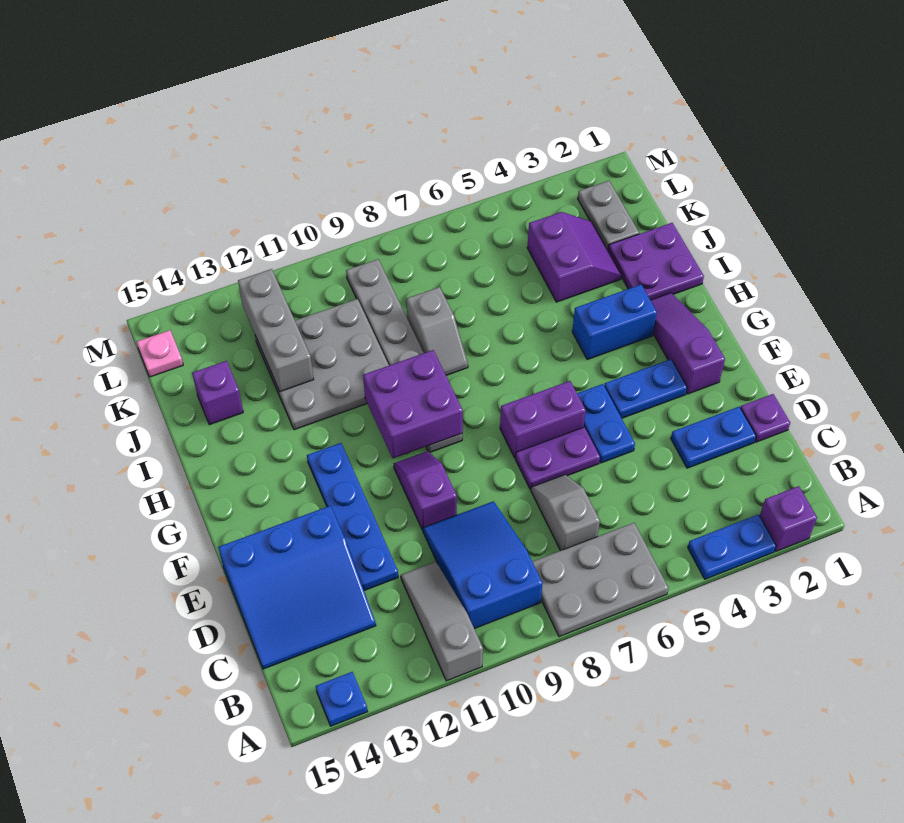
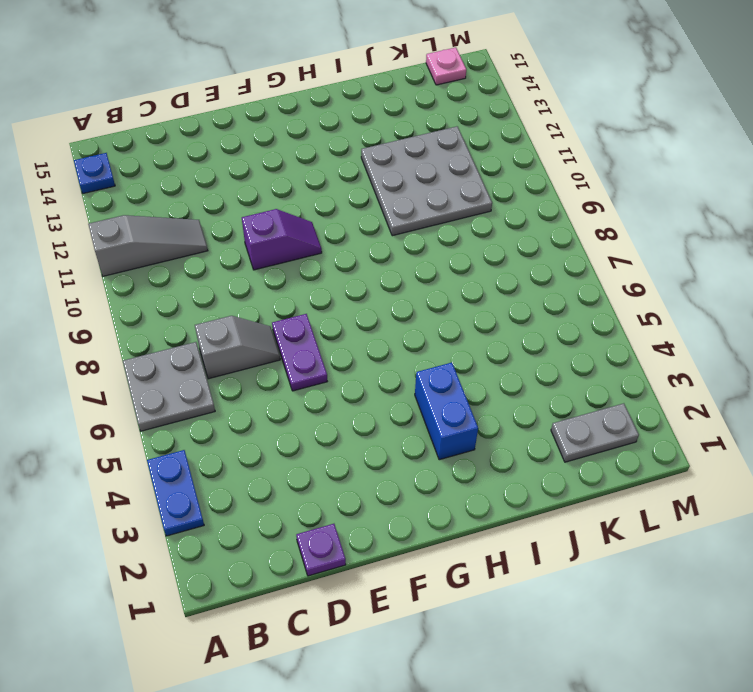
grey 2x2 plate [123,342,215,431] -> grey 2x3 plate [532,523,668,637]
none -> purple 1x1 brick [760,486,817,551]
none -> blue 2x3 slope [423,501,543,629]
none -> blue 3x3 slope [218,506,376,669]

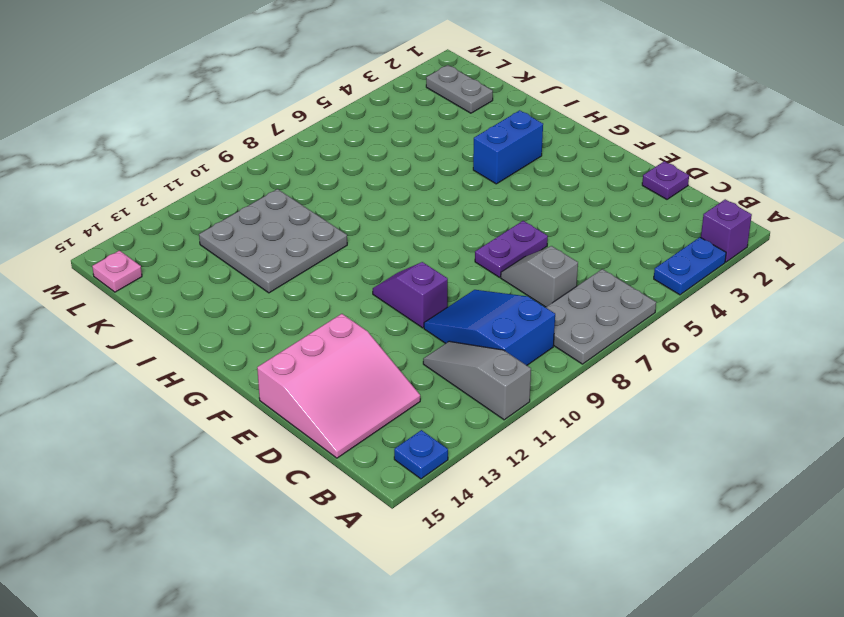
pink 3x3 slope [257,314,420,458] -> blue 3x3 slope [218,506,376,669]
none -> blue 1x2 plate [671,407,756,468]
none -> blue 1x4 plate [307,443,398,590]
none -> blue 1x2 plate [577,384,635,463]

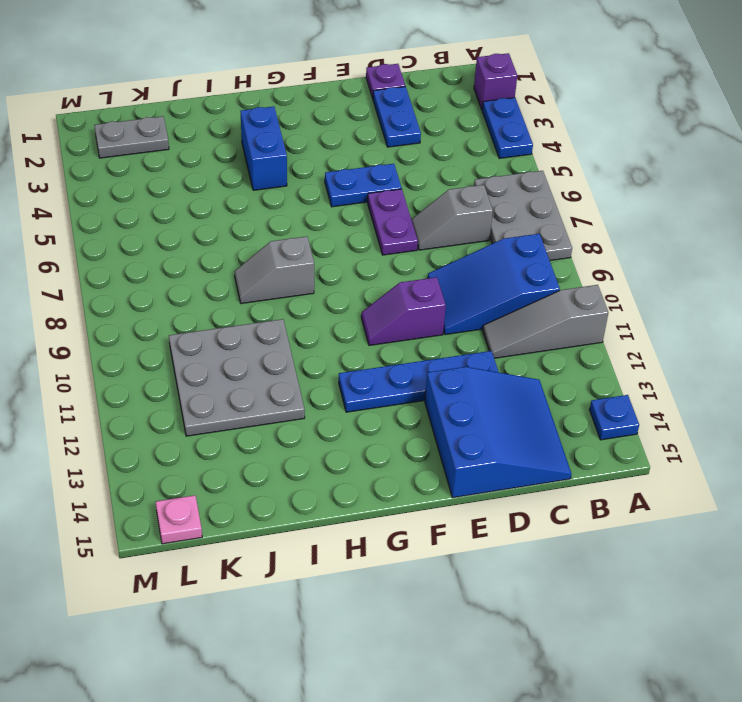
grey 1x2 slope [235,236,314,304] -> grey 1x2 slope turned to [407,287,468,375]
none -> purple 1x3 slope [651,293,725,394]
none -> blue 1x2 plate [604,359,687,418]
none -> purple 1x2 brick [500,381,586,458]

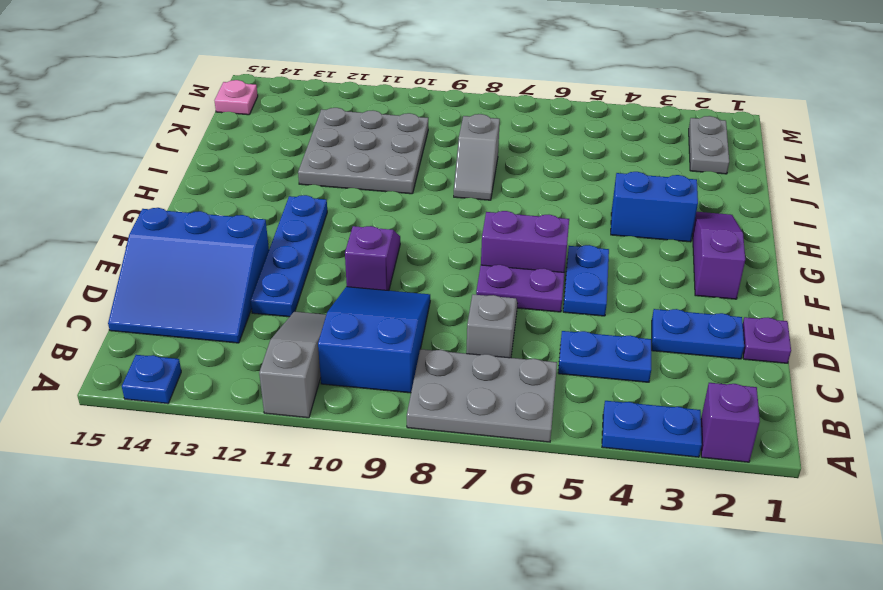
blue 1x2 plate [558,331,651,382] -> blue 1x2 plate moved to [604,359,687,418]
none -> grey 1x6 plate [346,259,462,453]
none -> purple 2x2 plate [608,223,704,300]
none -> purple 2x2 slope [527,212,621,302]

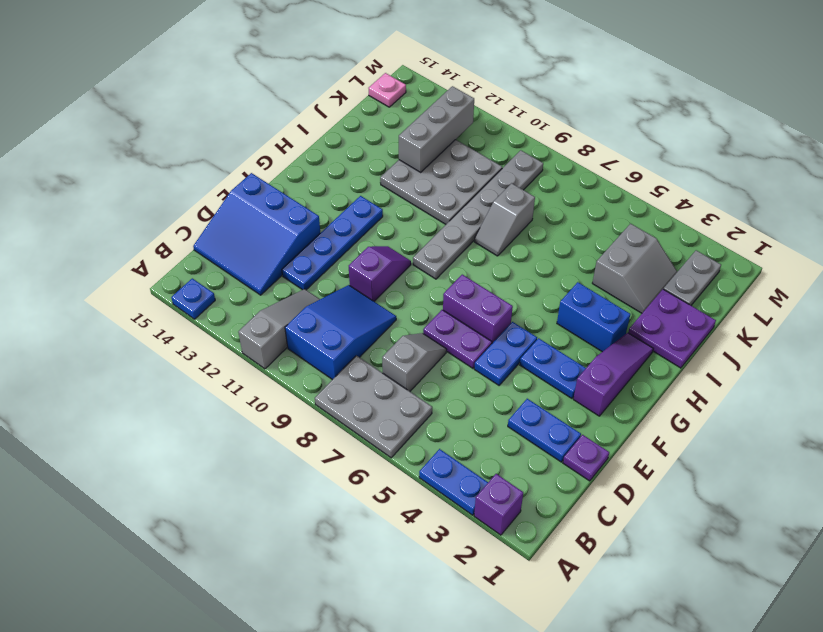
grey 2x2 slope [592,224,677,313] -> purple 2x2 slope [527,212,621,302]
none -> purple 1x1 brick [192,361,243,425]
none -> purple 2x2 brick [363,350,463,458]

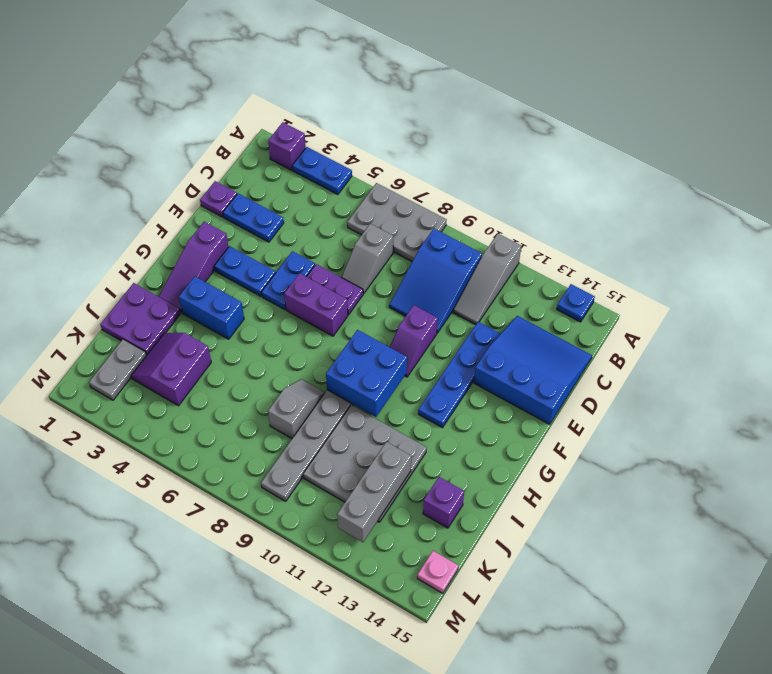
blue 2x2 brick [326,330,407,417] -> purple 2x2 brick [363,350,463,458]

